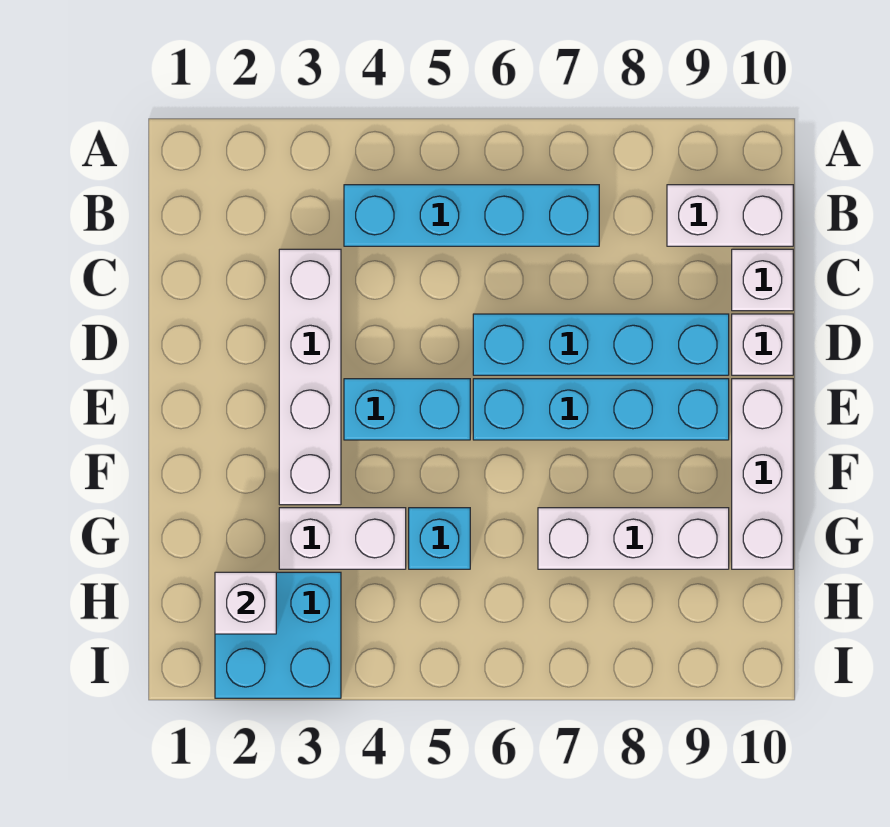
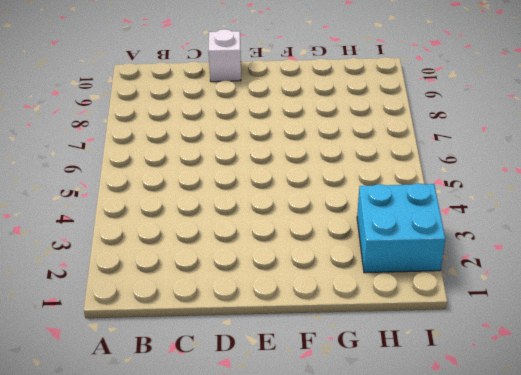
none -> cyan 1x4 brick [344,185,599,246]
none -> white 1x2 brick [667,185,793,246]
none -> white 1x4 brick [279,249,341,505]

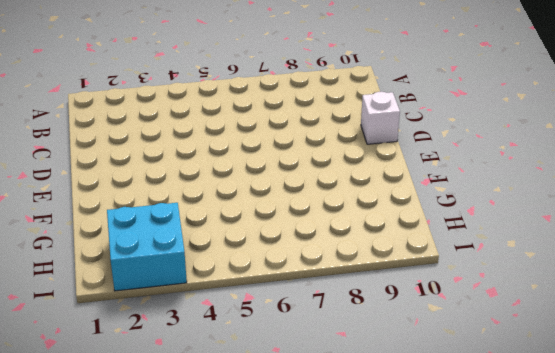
none -> cyan 1x4 brick [344,185,599,246]
none -> white 1x2 brick [667,185,793,246]
none -> white 1x4 brick [279,249,341,505]

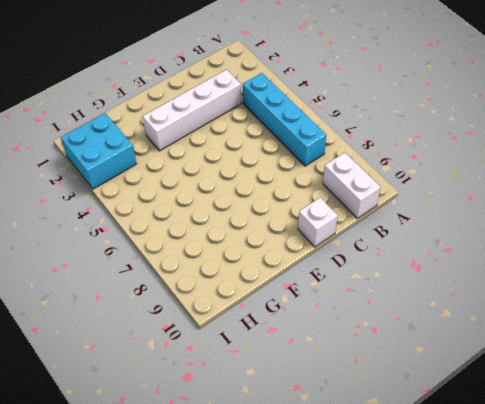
none -> white 1x1 brick [732,249,793,311]
none -> cyan 1x4 brick [473,314,729,375]
none -> cyan 1x2 brick [344,379,470,440]

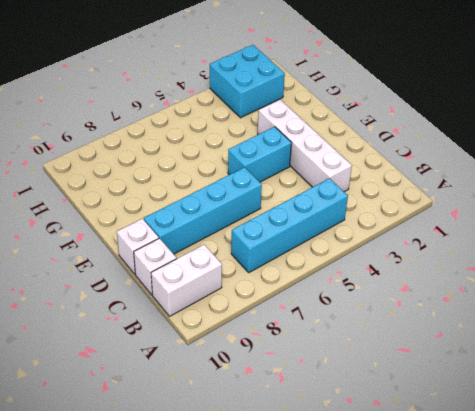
none -> cyan 1x4 brick [473,379,729,440]
none -> white 1x3 brick [732,379,793,569]
none -> white 1x2 brick [279,508,406,569]

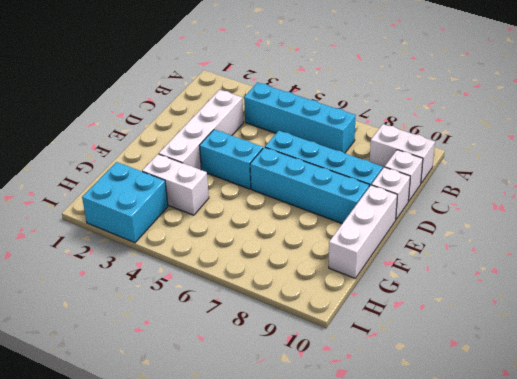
none -> cyan 1x1 brick [409,508,470,569]
none -> white 1x3 brick [538,508,729,569]
none -> white 1x1 brick [215,572,276,634]

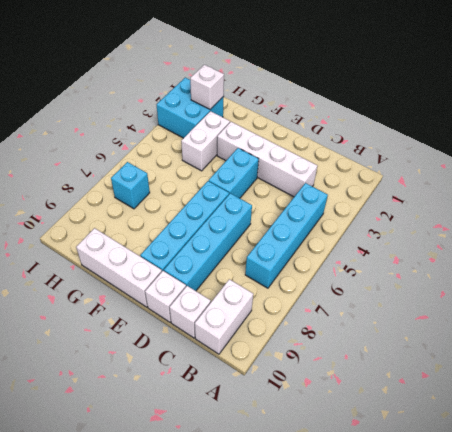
cyan 1x1 brick [111,162,150,209] -> cyan 1x1 brick moved to [409,508,470,569]
none -> white 1x3 brick [538,508,729,569]

